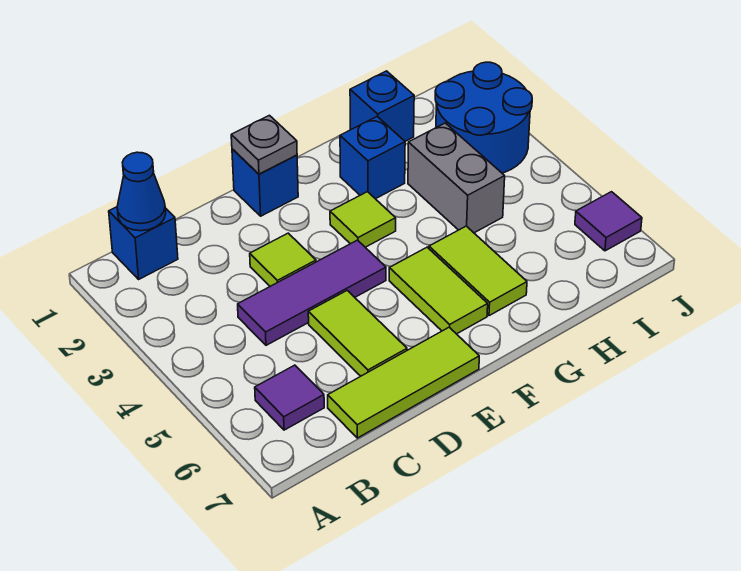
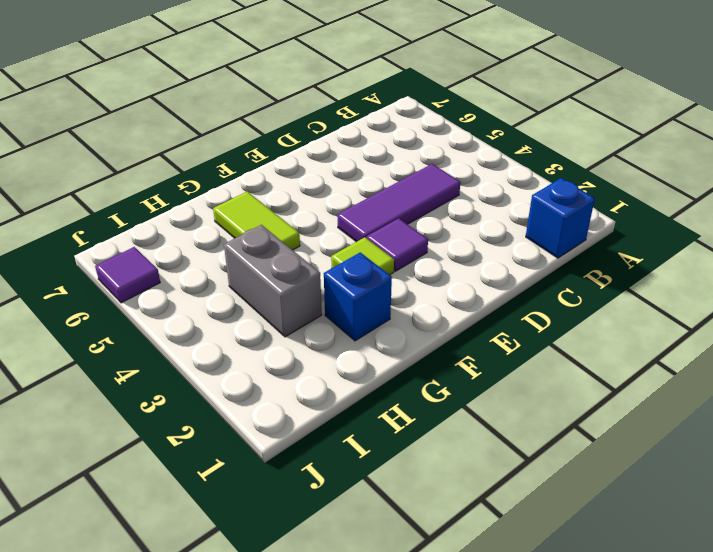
purple 1x1 tile [367,218,428,271] -> purple 1x1 tile moved to [255,365,324,430]
none -> lime 1x3 tile [328,327,479,438]
none -> lime 1x1 tile [250,233,316,286]
none -> lime 1x2 tile [308,291,407,376]

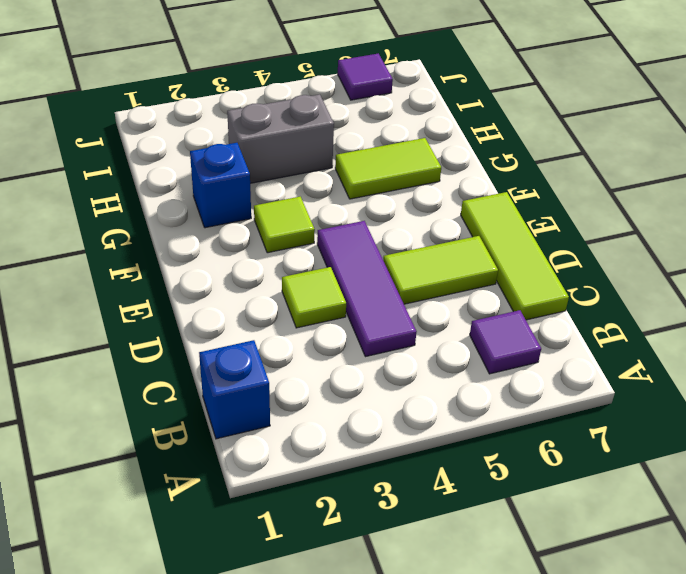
none -> blue 1x1 brick [232,149,298,216]
none -> lime 1x2 tile [389,247,488,334]
none -> blue 1x1 brick [350,71,414,141]

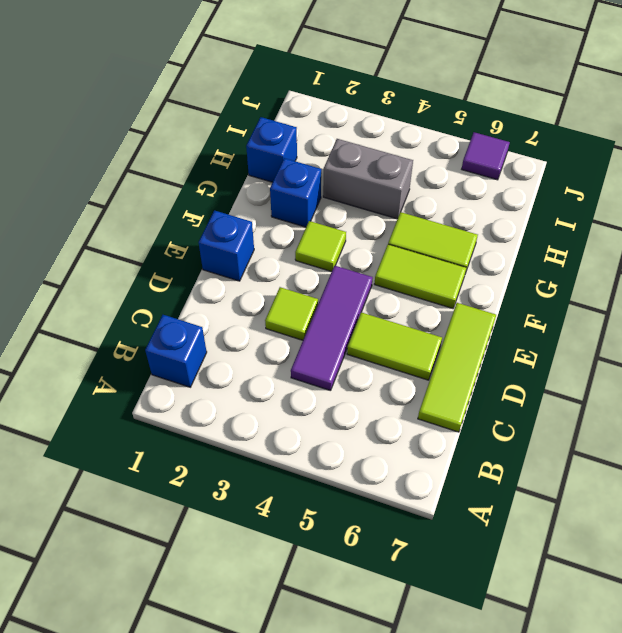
none -> purple 1x1 tile [255,365,324,430]
none -> blue 2x2 round brick [435,62,532,173]
none -> blue 1x1 cone [117,152,166,231]

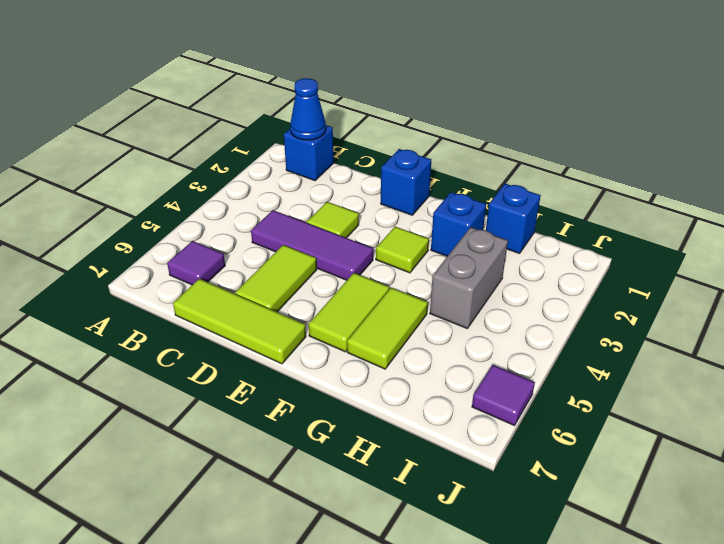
none -> blue 2x2 round brick [435,62,532,173]
none -> grey 1x1 plate [231,115,297,174]

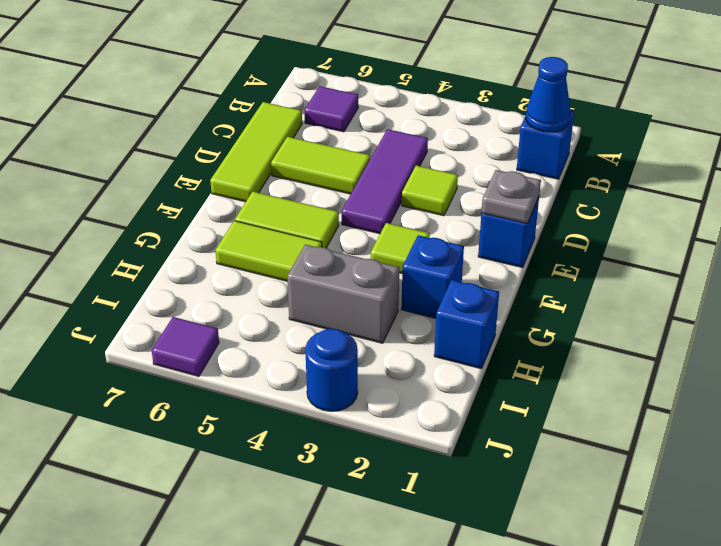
blue 1x1 round brick [305,329,358,411] -> blue 2x2 round brick [435,62,532,173]

